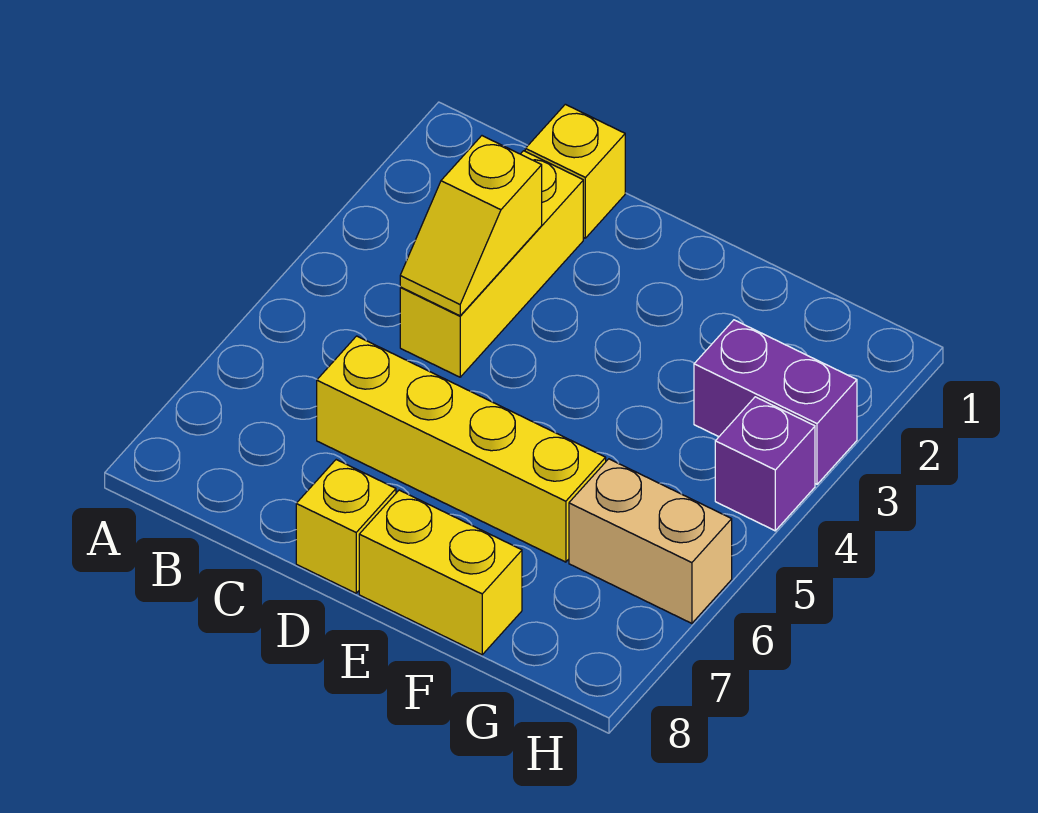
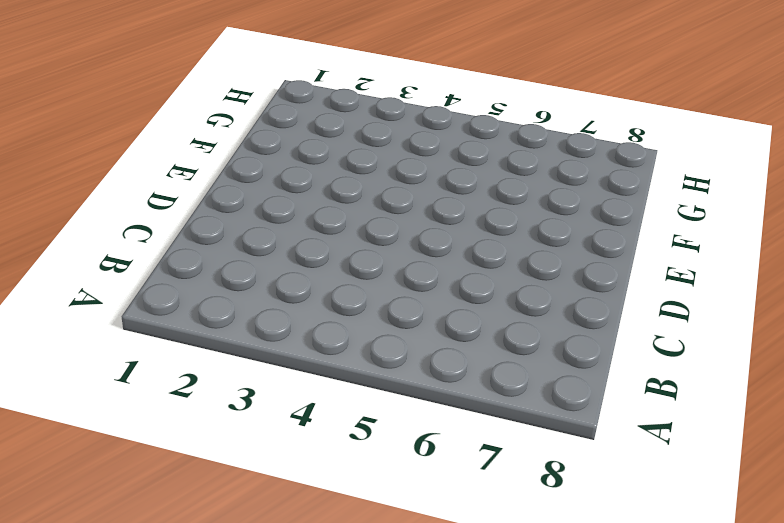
none -> yellow 1x1 brick [525,104,625,238]
none -> yellow 1x3 brick [400,151,583,377]

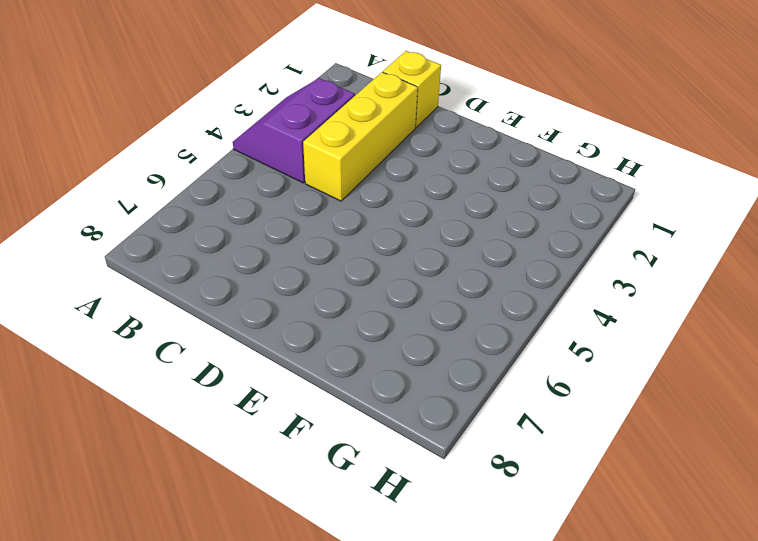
purple 2x2 slope [233,78,355,183] -> none
none -> yellow 1x4 brick [317,336,606,562]
none -> yellow 1x1 brick [296,460,396,593]

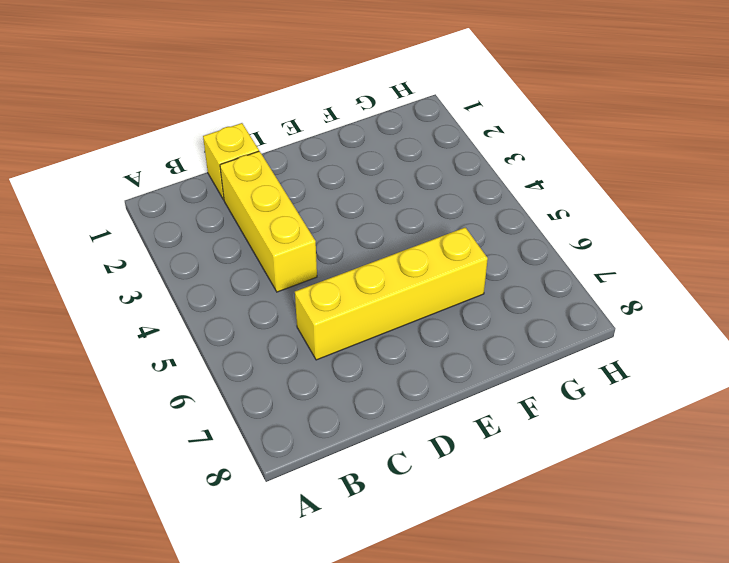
none -> yellow 1x1 brick [296,460,396,593]
none -> yellow 1x2 brick [359,490,522,655]

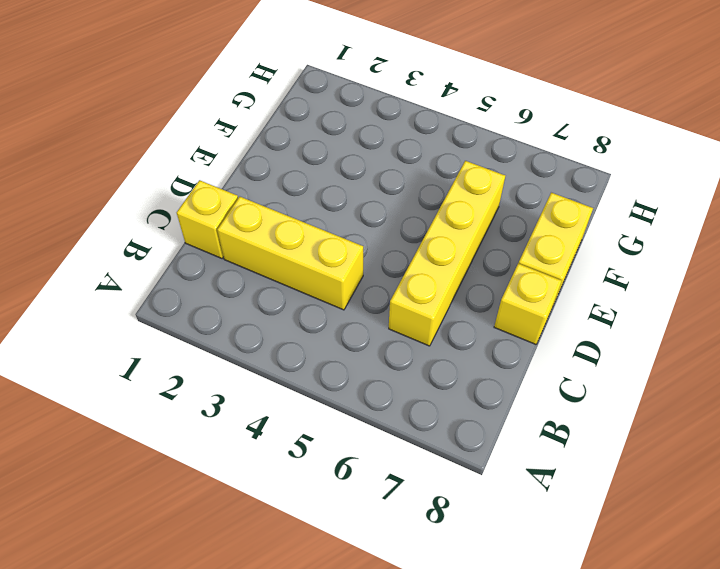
none -> purple 1x2 brick [694,320,857,484]
none -> tan 1x2 brick [569,459,732,623]

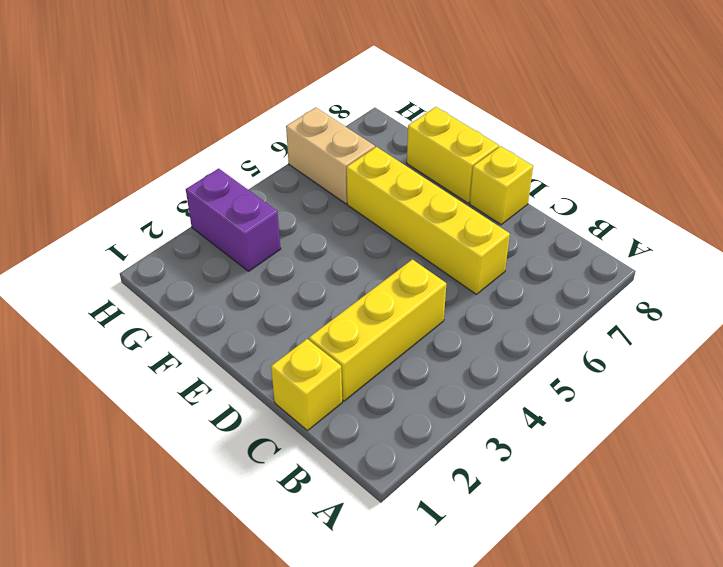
none -> purple 1x1 brick [715,397,815,531]
none -> yellow 1x2 slope [400,136,542,316]

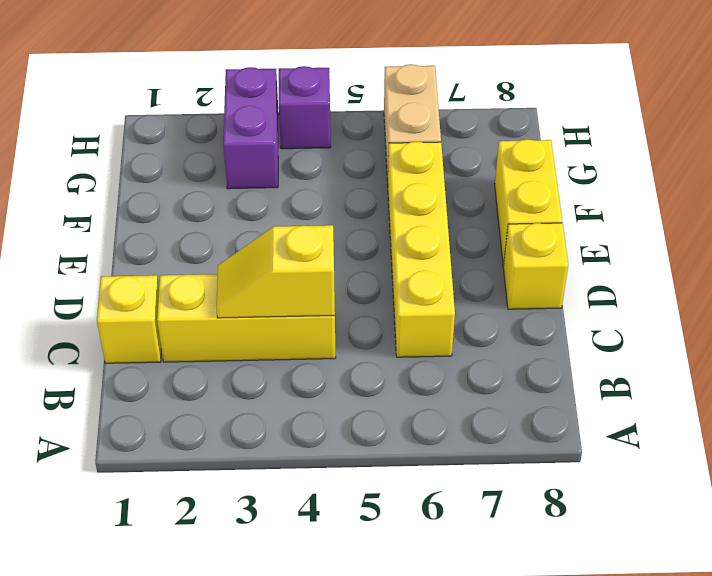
yellow 1x2 slope [217,225,335,318] -> yellow 1x2 slope turned to [400,136,542,316]

